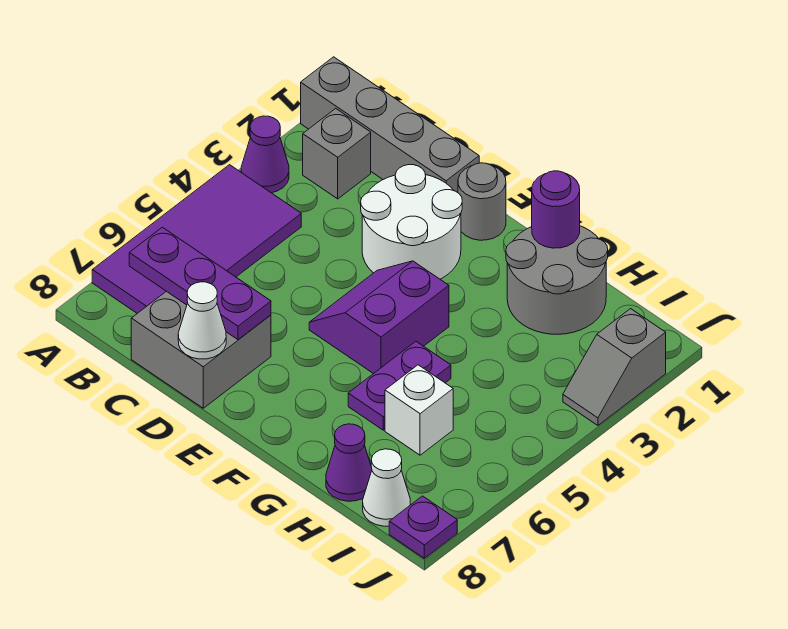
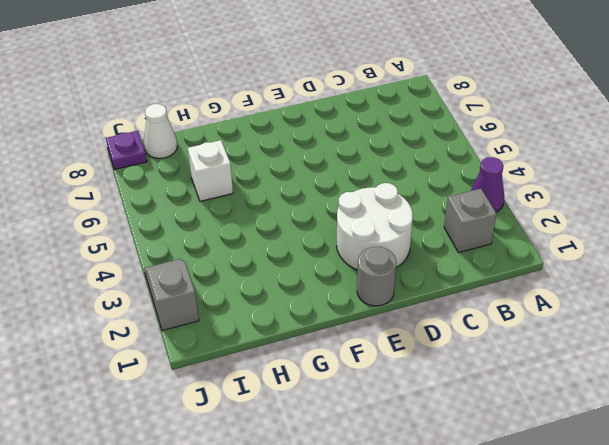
none -> grey 1x4 brick [301,57,479,193]
none -> purple 2x4 tile [92,165,301,313]
none -> grey 2x2 brick [131,291,271,408]

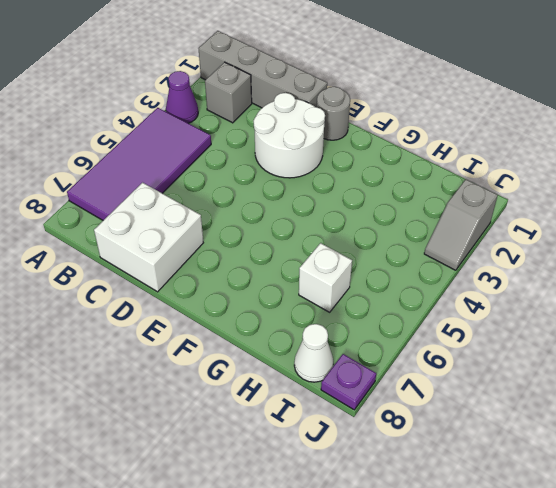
white 2x2 brick [94,183,203,292] -> grey 2x2 brick [131,291,271,408]
none -> purple 2x2 slope [309,261,449,374]
none -> grey 2x2 round brick [506,226,608,334]
none -> purple 1x2 plate [348,341,451,430]

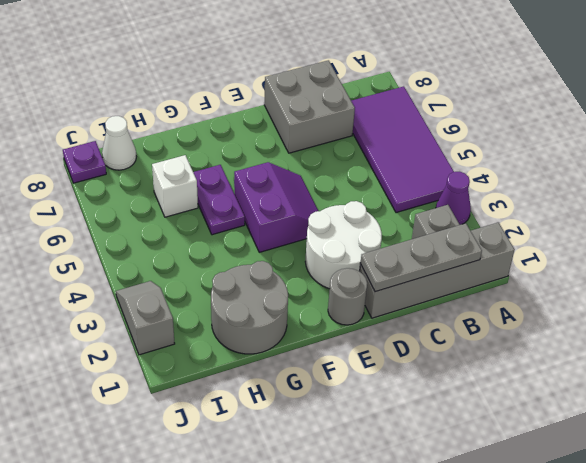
grey 1x3 plate [361,223,482,292] -> none
none -> purple 1x1 cone [326,424,372,501]
none -> purple 1x3 plate [129,227,271,340]
none -> white 1x1 cone [178,282,226,359]

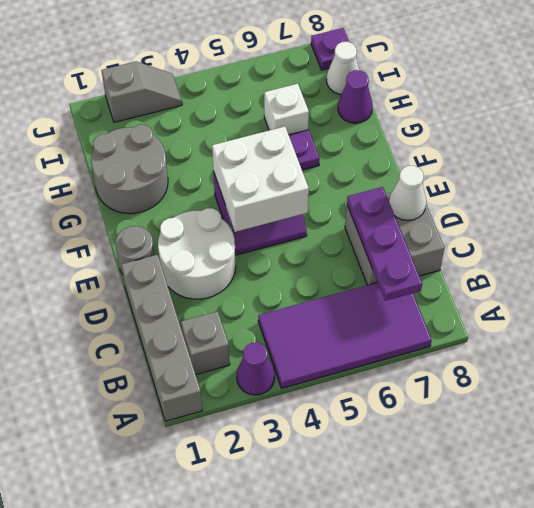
white 2x2 brick [212,127,309,232] -> none
none -> purple 1x1 round brick [532,171,580,248]

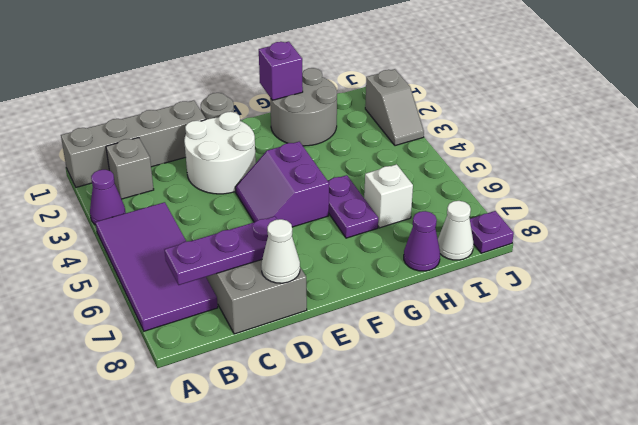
purple 1x1 brick [259,42,303,100] -> purple 1x1 round brick [532,171,580,248]

